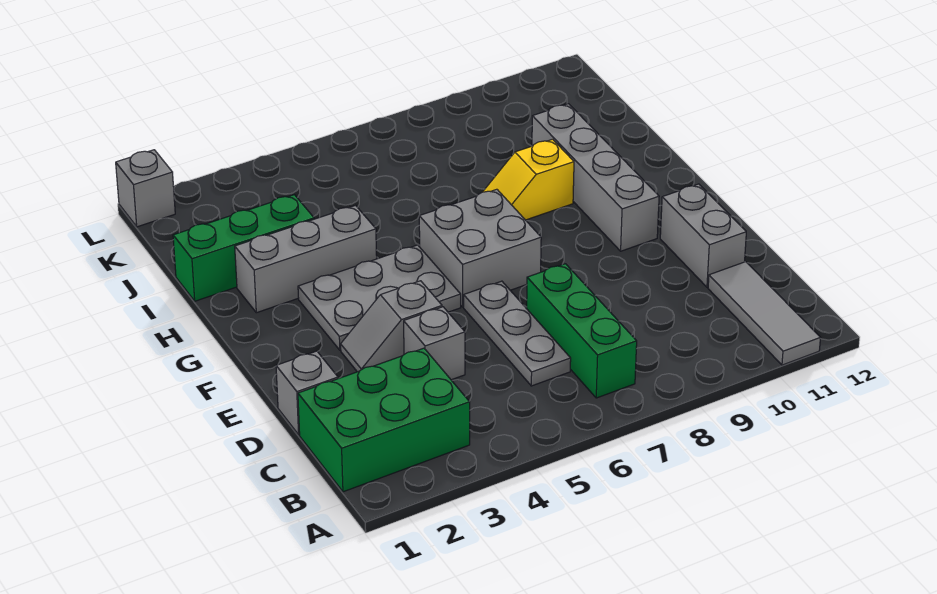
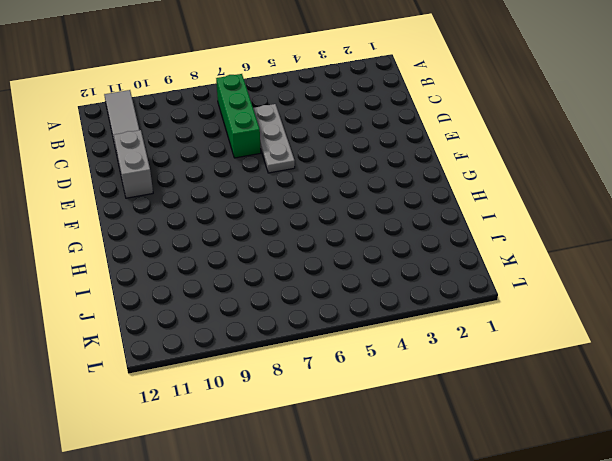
none -> green 2x3 brick [298,348,470,492]
none -> grey 1x1 brick [276,351,338,435]
none -> grey 1x1 brick [404,307,465,380]

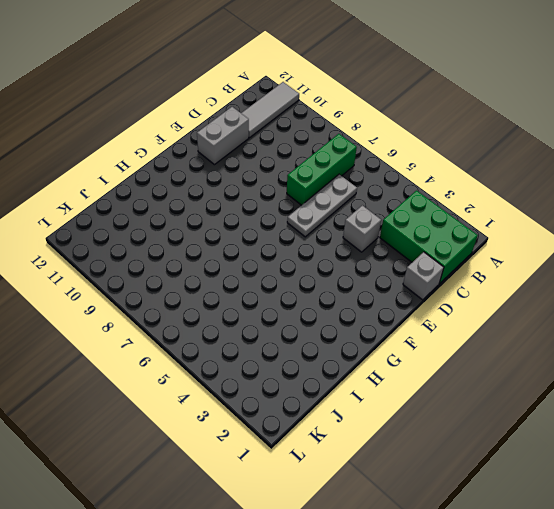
none -> grey 1x2 slope [341,281,442,372]
none -> grey 2x3 plate [298,245,461,350]
none -> grey 2x2 brick [419,189,541,307]

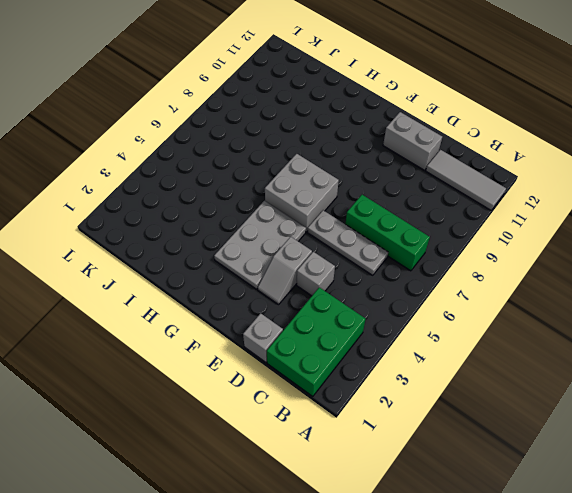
none -> grey 1x4 brick [532,104,659,251]
none -> grey 1x3 brick [235,206,377,313]
none -> yellow 1x2 slope [483,139,574,220]

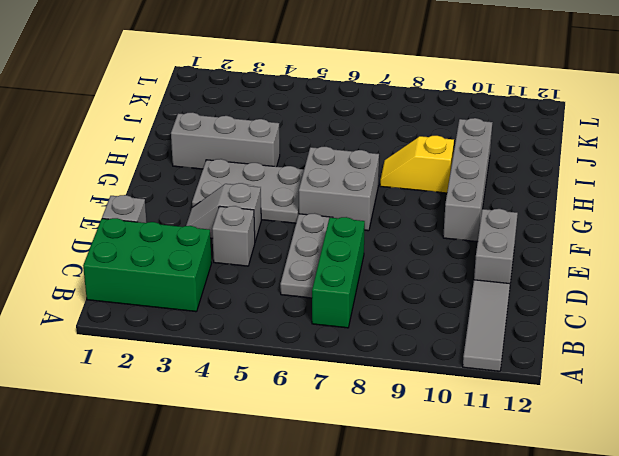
none -> green 1x3 brick [173,195,314,301]
none -> grey 1x1 brick [116,150,175,227]

